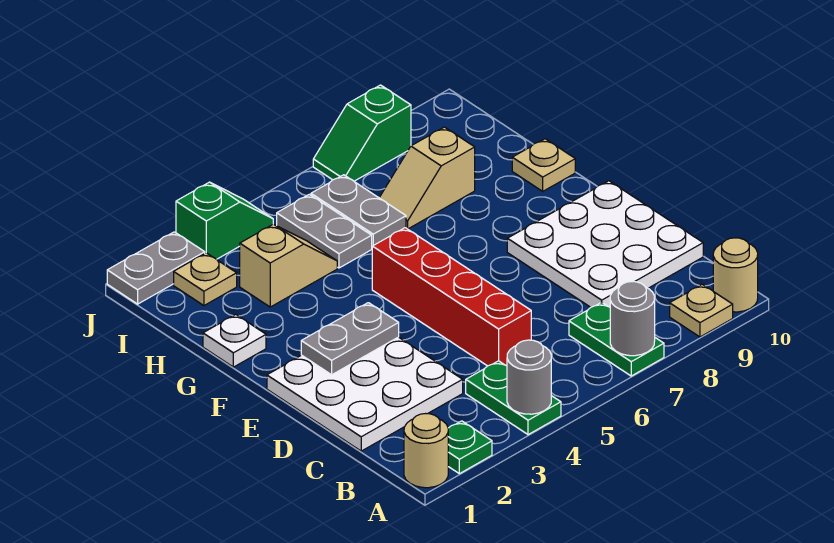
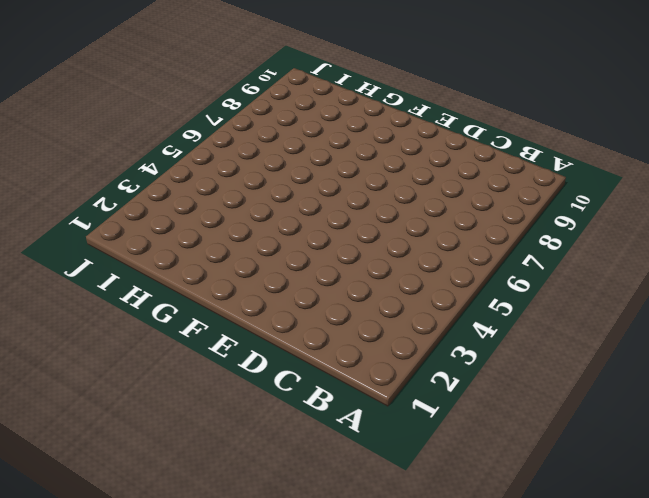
none -> tan 1x1 round brick [404,414,448,488]
none -> green 1x1 plate [448,421,492,474]
none -> green 1x2 plate [466,361,561,435]

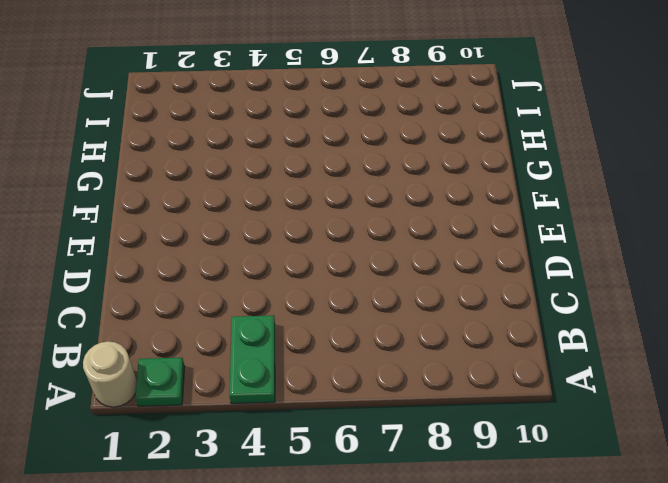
none -> green 1x2 plate [569,302,664,376]
none -> tan 1x1 plate [670,284,733,337]
none -> tan 1x1 round brick [713,238,758,312]

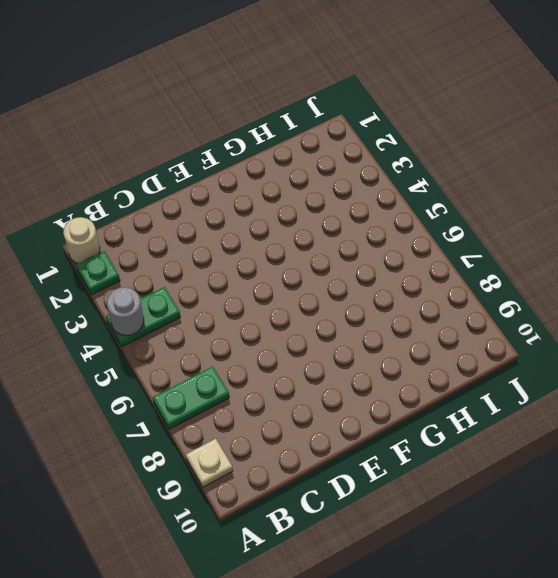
none -> tan 1x1 round brick [713,238,758,312]
none -> white 3x3 plate [267,337,463,451]
none -> red 1x4 brick [372,228,531,366]

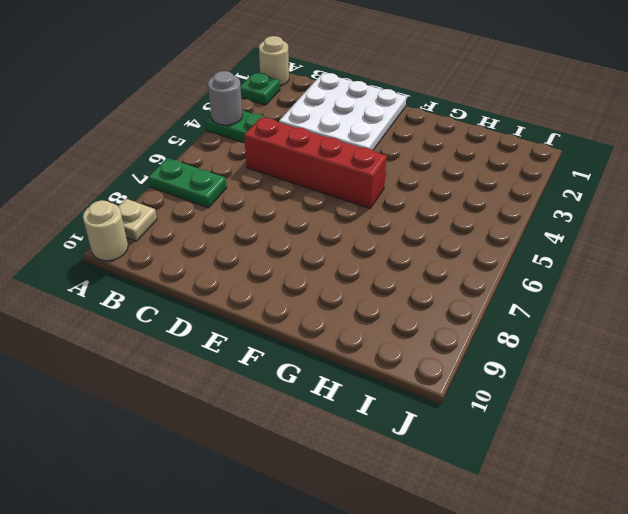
none -> white 3x3 plate [507,181,703,307]
none -> white 1x1 plate [203,314,266,367]
none -> tan 1x1 plate [512,139,575,191]

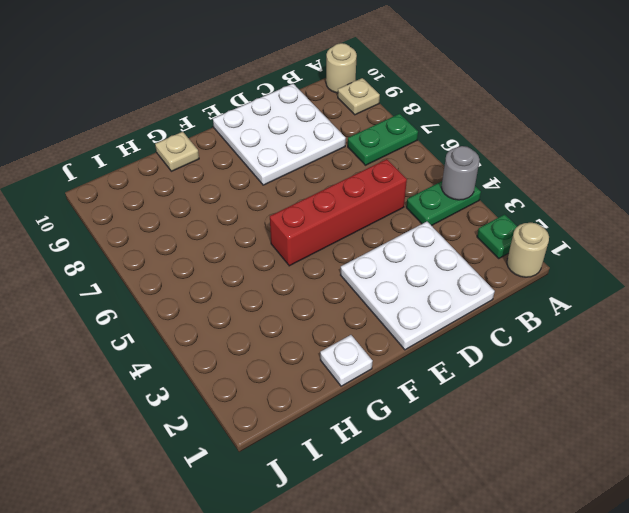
none -> tan 1x2 slope [240,224,337,307]
none -> grey 1x2 plate [277,194,372,268]
none -> grey 1x2 plate [311,175,406,246]

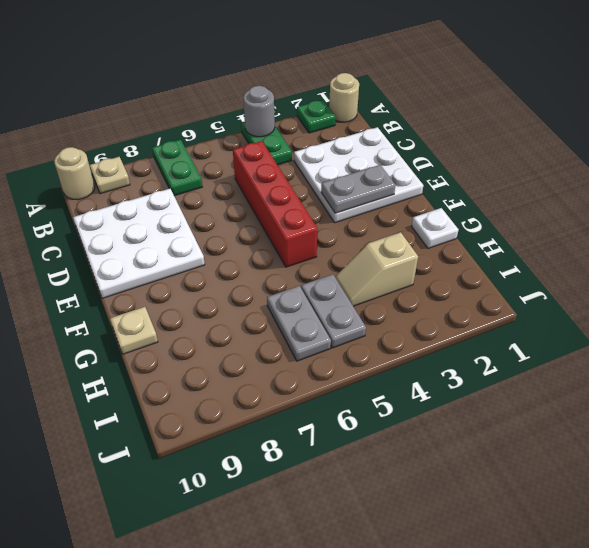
none -> tan 1x2 slope [379,127,475,229]
none -> tan 1x1 plate [174,253,237,305]
none -> grey 1x2 plate [107,232,205,304]

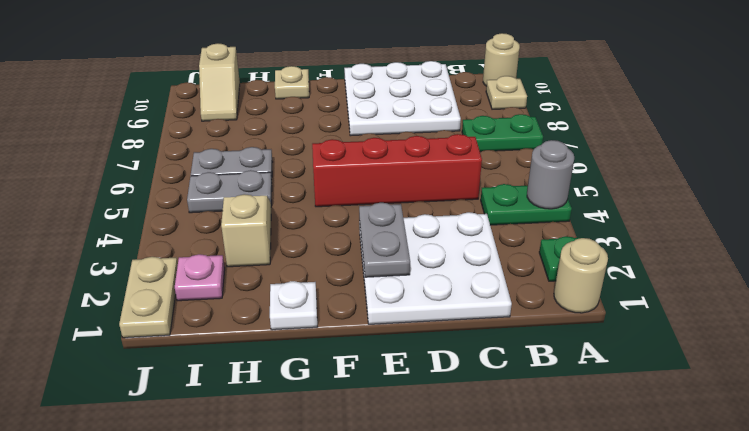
pink 1x1 plate [175,254,225,301] -> tan 1x1 plate [174,253,237,305]
tan 1x2 slope [199,43,240,121] -> tan 1x2 slope moved to [379,127,475,229]
tan 1x2 plate [119,257,178,338] -> grey 1x2 plate [107,232,205,304]
none -> green 1x2 slope [176,182,273,259]
none -> green 1x2 slope [313,85,411,181]
none -> grey 1x1 round brick [610,282,655,356]

